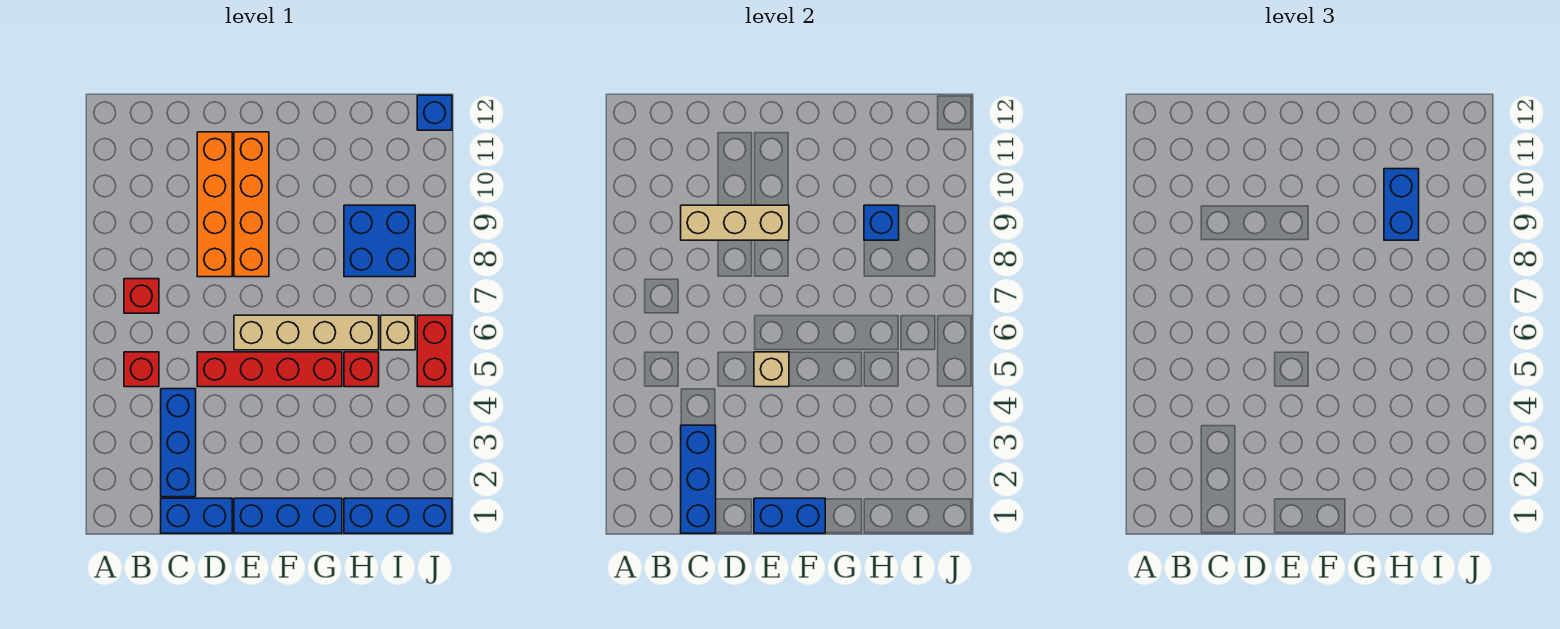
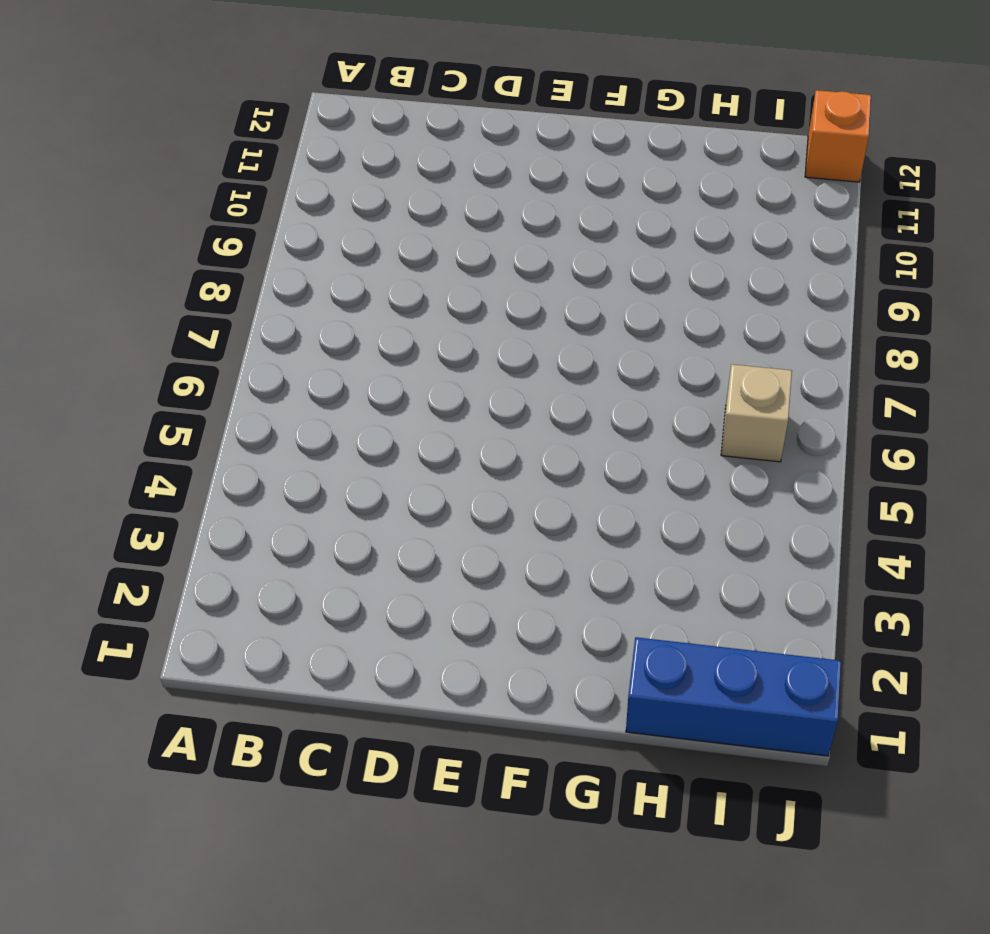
orange 1x1 brick [805,90,871,182] -> blue 1x1 brick [417,95,452,130]
none -> red 1x1 brick [124,352,159,387]
none -> red 1x1 brick [124,279,159,313]
none -> blue 1x2 brick [161,498,232,533]

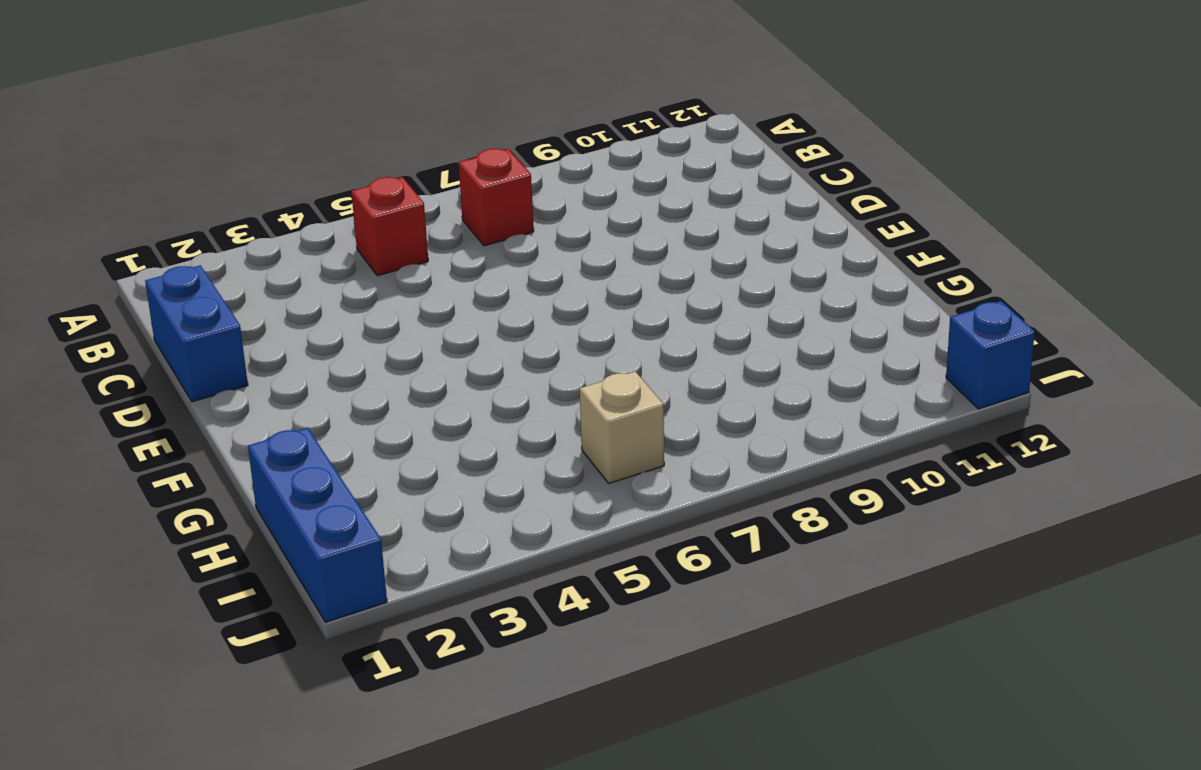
none -> blue 1x3 brick [161,389,196,497]
none -> red 1x4 brick [197,352,342,387]
none -> orange 1x4 brick [197,132,232,277]

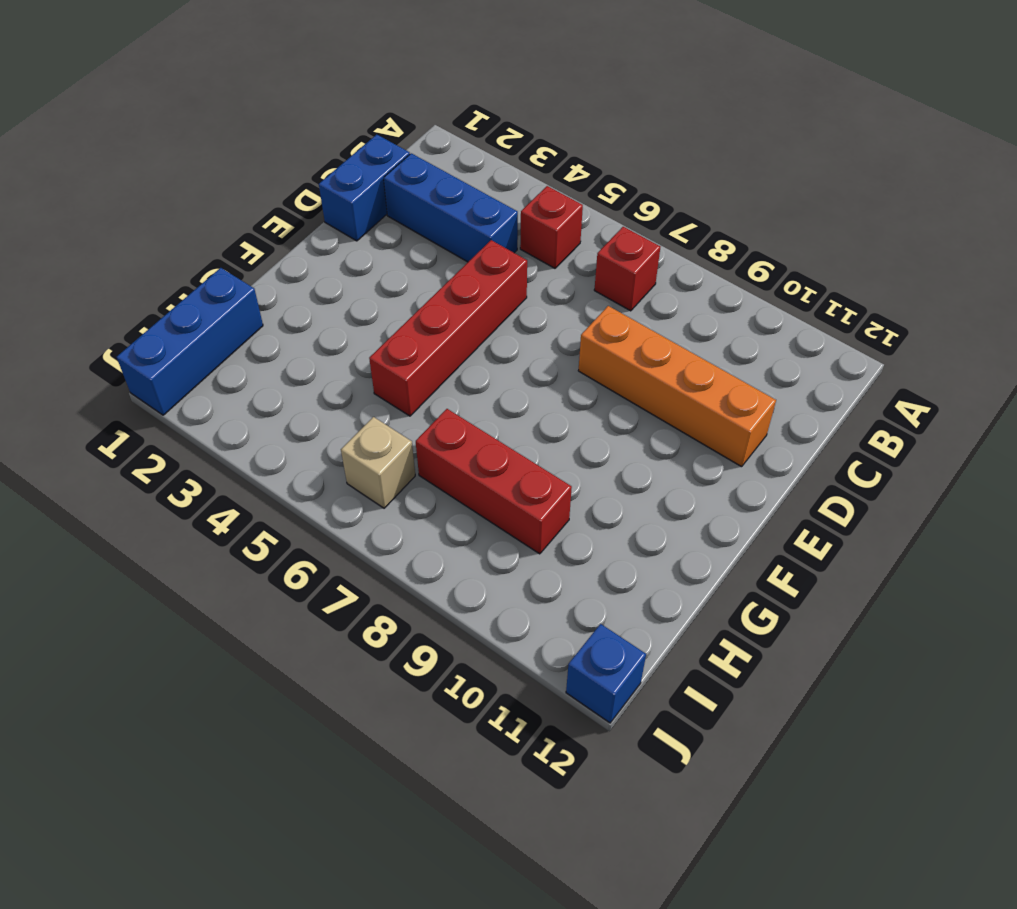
red 1x3 brick [416,409,572,554] -> blue 2x2 brick [344,205,415,277]
none -> blue 1x3 brick [234,498,342,533]
none -> tan 1x4 brick [234,315,379,350]
none -> orange 1x4 brick [234,132,269,277]

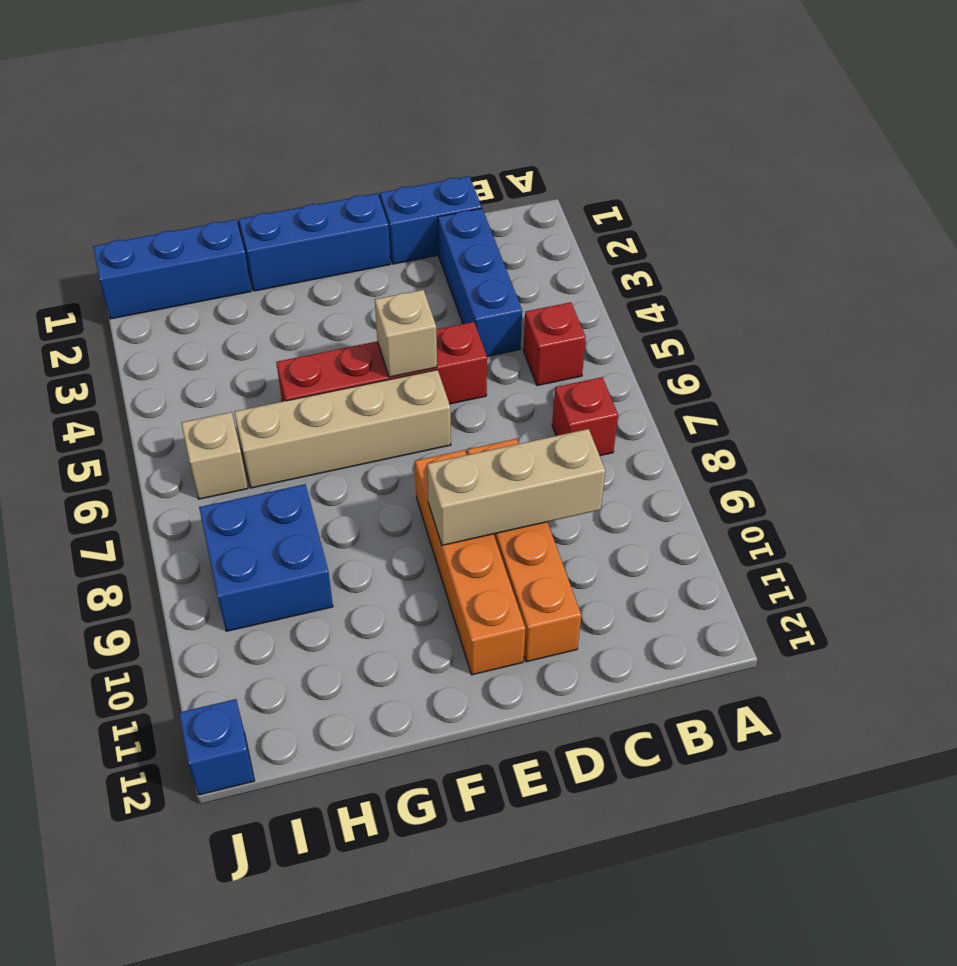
none -> red 1x1 brick [344,352,379,387]
none -> red 1x2 brick [417,315,452,387]
none -> blue 1x3 brick [681,425,716,533]

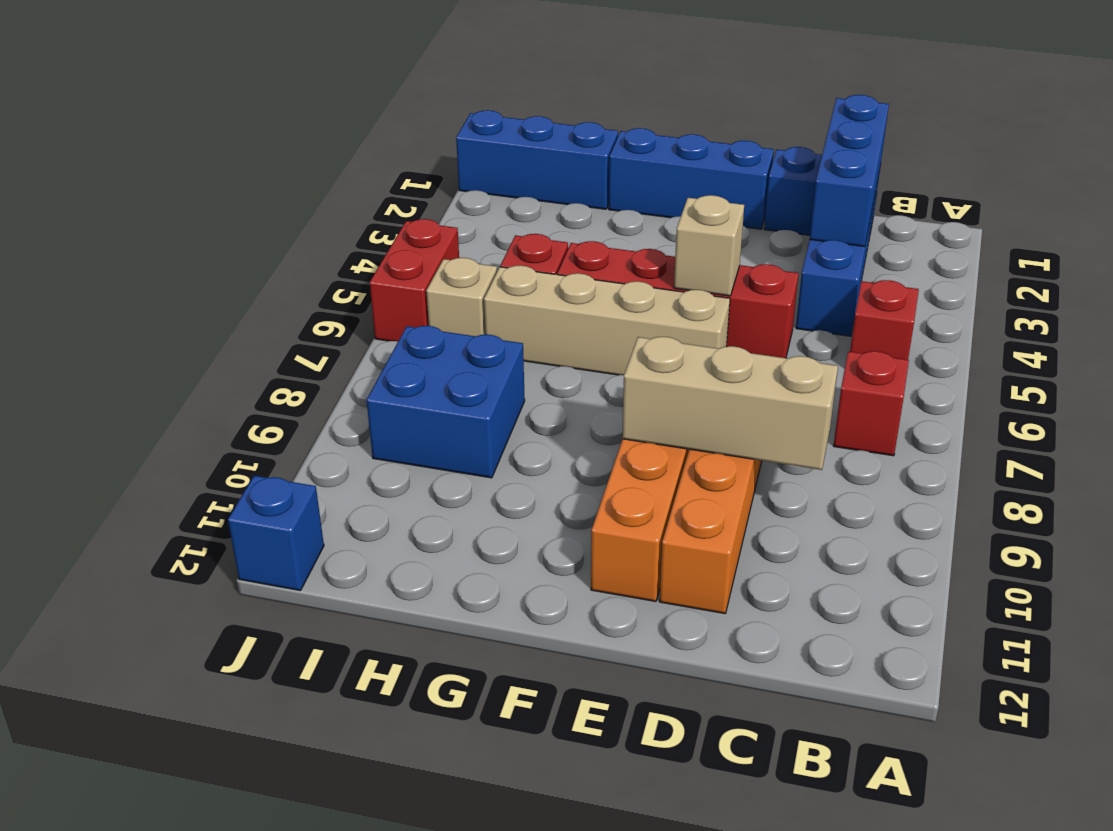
none -> blue 1x2 brick [754,498,825,533]
none -> blue 1x1 brick [864,205,899,240]
none -> blue 1x2 brick [1384,169,1419,240]

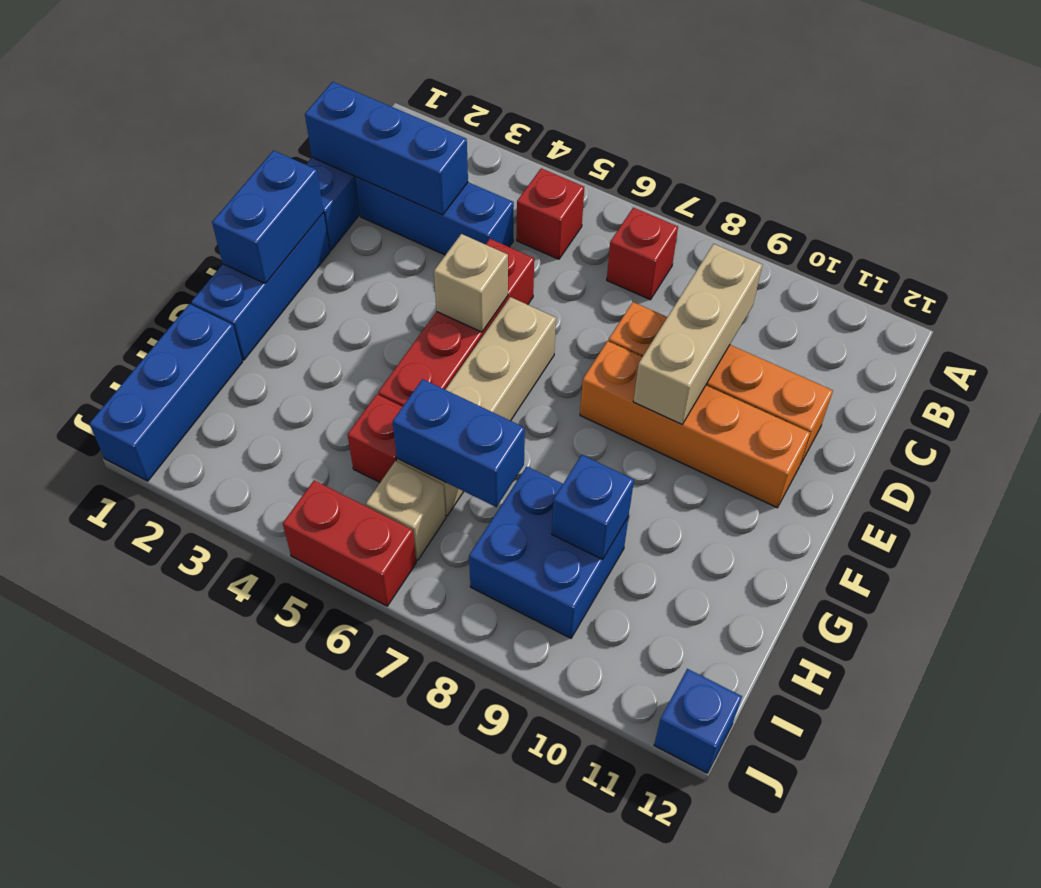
blue 1x2 brick [393,379,525,507] -> blue 1x2 brick moved to [1384,169,1419,240]

